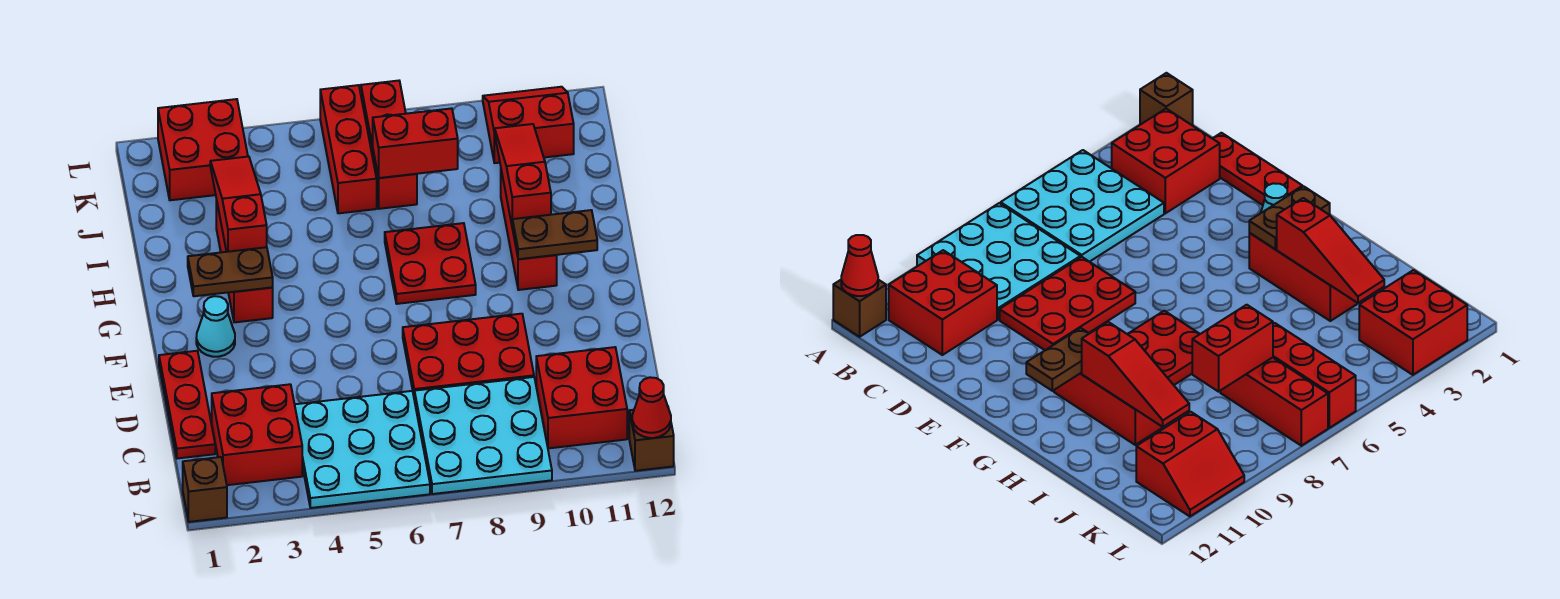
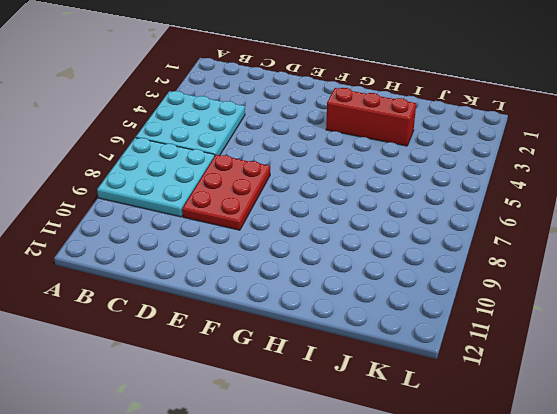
none -> brown 1x1 brick [183,457,227,522]
none -> brown 1x1 brick [629,410,674,471]
none -> red 2x2 brick [212,384,302,485]

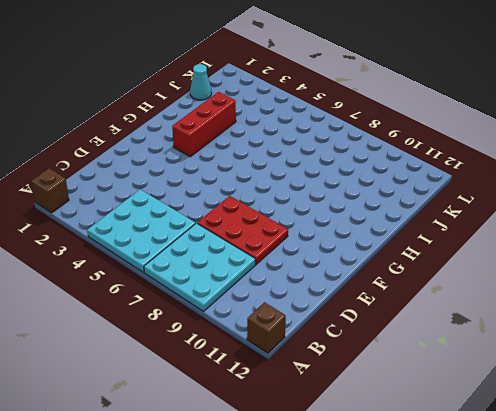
cyan 1x1 cone [190,64,212,100] -> cyan 1x1 cone moved to [196,296,235,357]
none -> red 2x2 brick [212,384,302,485]
none -> red 2x2 brick [536,347,627,448]
none -> red 1x3 plate [159,351,215,459]

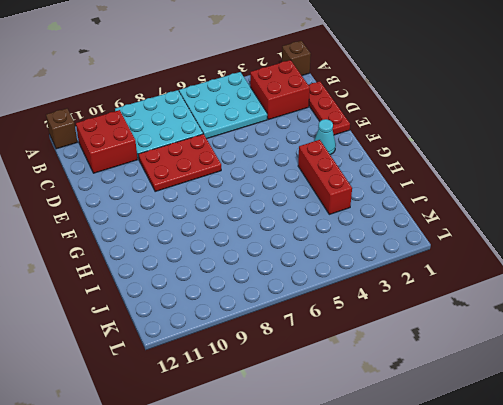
none -> red 2x2 plate [385,223,476,304]
none -> red 1x3 brick [501,171,557,290]
none -> red 1x3 brick [320,85,377,213]

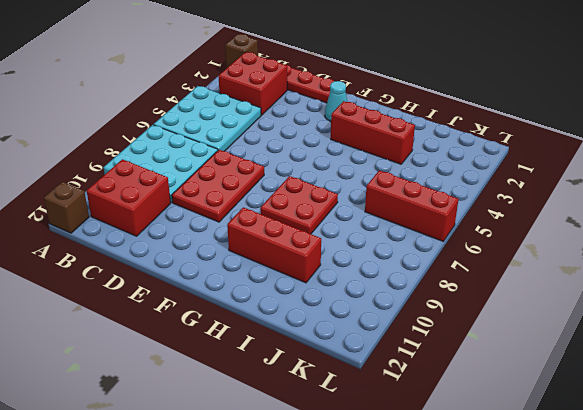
none -> red 1x3 brick [361,81,417,209]
none -> red 2x2 brick [158,99,248,200]
none -> red 2x2 slope [483,87,574,163]

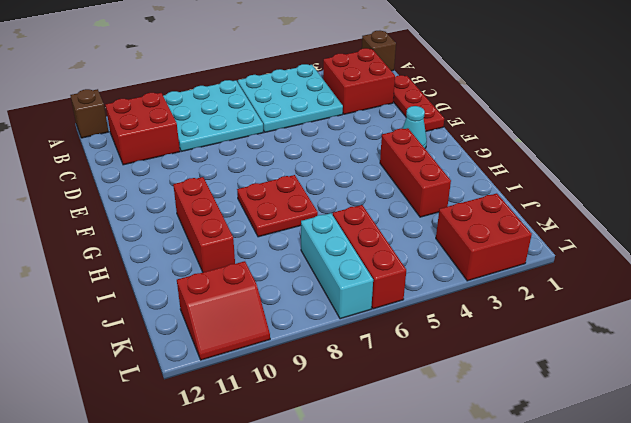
cyan 1x3 brick [301,213,373,319] -> red 1x3 brick [361,81,417,209]
none -> red 2x3 plate [403,314,534,399]
none -> red 1x1 cone [632,377,671,438]
none -> brown 1x2 plate [188,247,273,296]

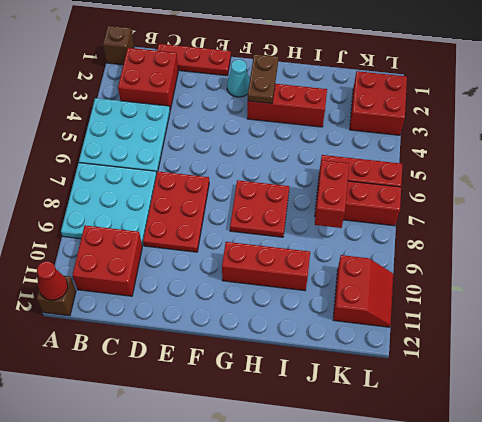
none -> brown 1x2 plate [512,210,597,259]
none -> red 1x3 slope [210,157,267,252]
none -> red 1x3 slope [494,124,551,224]

